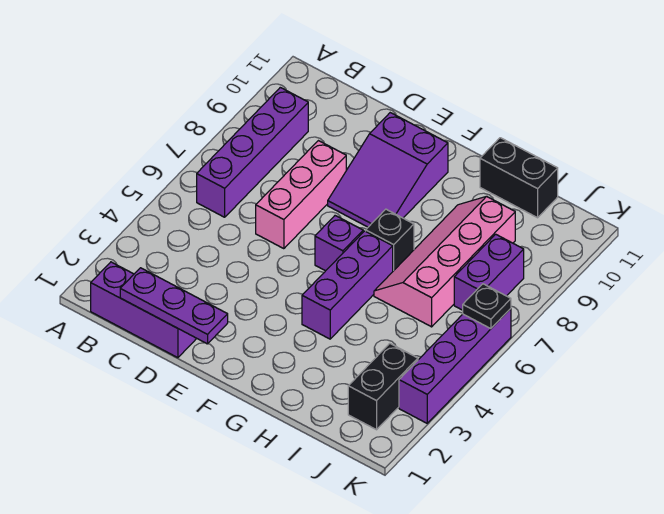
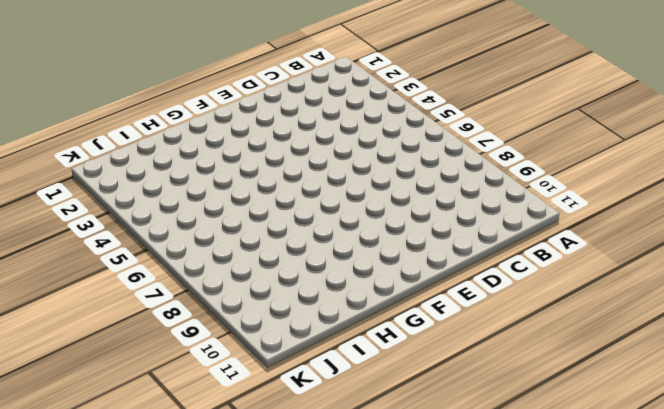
none -> purple 1x3 brick [91,262,197,358]
none -> purple 1x4 brick [197,87,308,217]
none -> pink 1x3 brick [256,141,346,249]

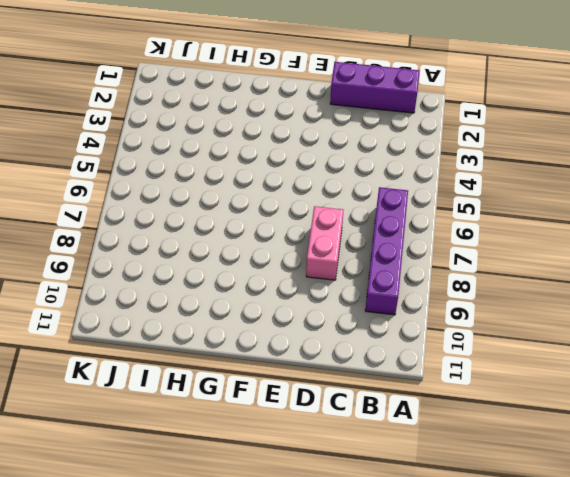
pink 1x2 brick [306,206,343,280] -> pink 1x3 brick [256,141,346,249]
none -> purple 2x3 slope [328,113,448,227]
none -> purple 1x1 brick [315,216,363,271]
none -> purple 1x3 brick [302,231,393,339]

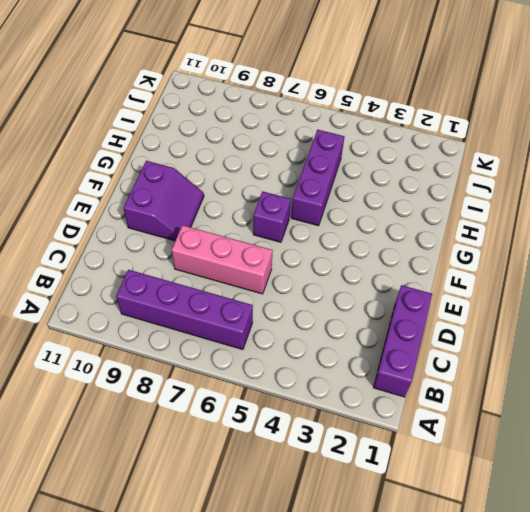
purple 2x2 slope [124,161,204,241] -> purple 2x3 slope [328,113,448,227]
purple 1x3 brick [291,130,345,226] -> purple 1x3 brick turned to [302,231,393,339]
none -> black 1x1 brick [366,209,414,271]
none -> pink 2x4 slope [374,196,515,327]
none -> black 1x2 brick [480,138,558,218]

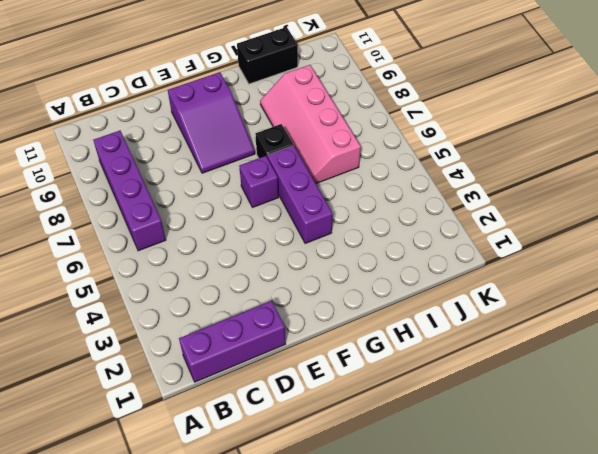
none -> pink 1x3 brick [256,141,346,249]
none -> black 1x2 brick [348,343,418,430]
none -> purple 1x2 brick [454,234,524,310]

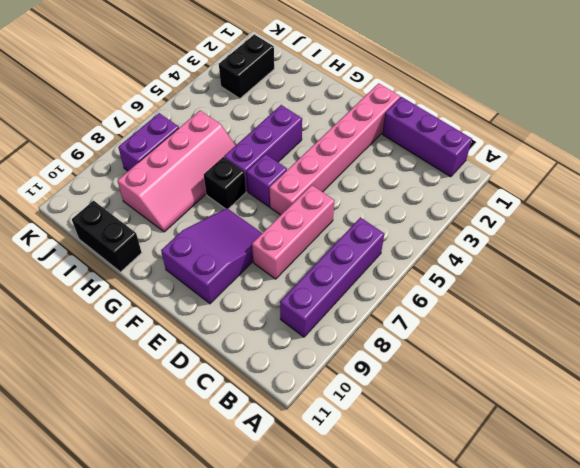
pink 1x6 brick [269,83,400,215] -> none
none -> purple 1x4 brick [399,309,511,423]
none -> purple 1x3 plate [120,268,228,344]
none -> black 1x1 plate [463,284,511,329]

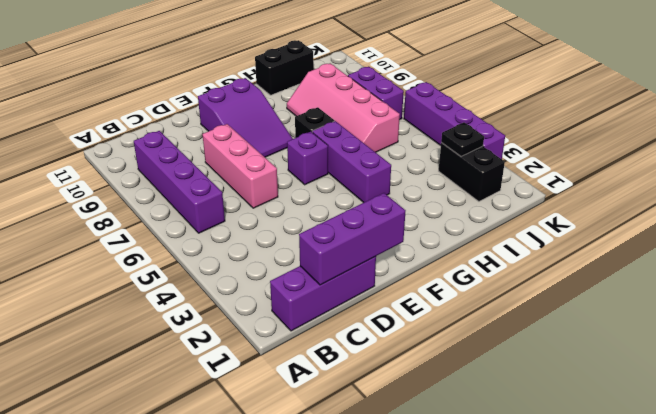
purple 1x3 brick [299,193,405,285] -> purple 1x3 plate [120,268,228,344]
black 1x1 plate [441,123,484,156] -> black 1x1 plate moved to [463,284,511,329]

